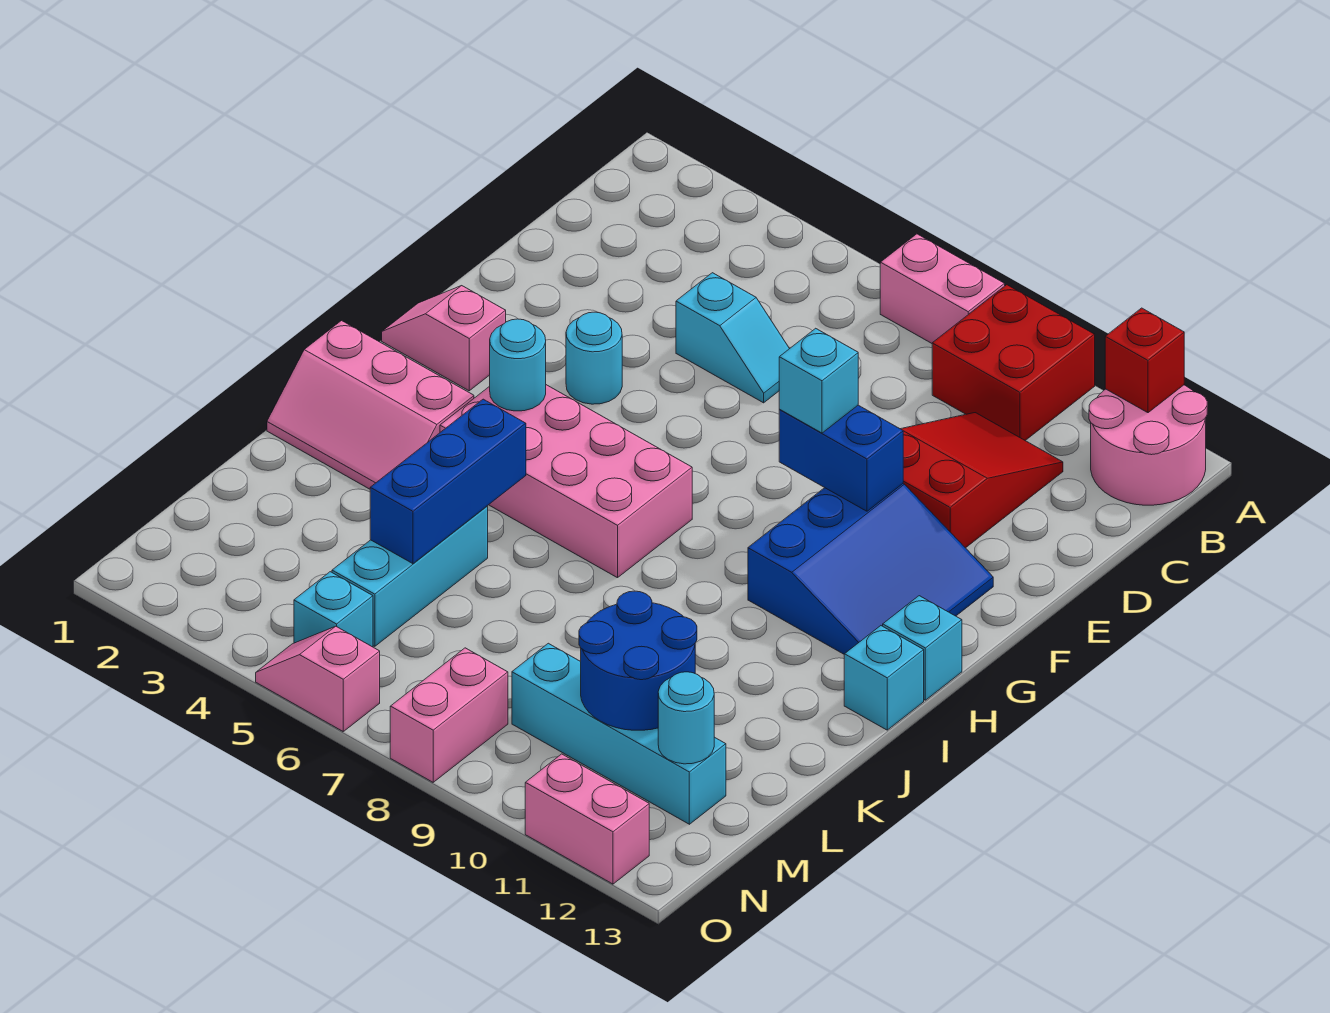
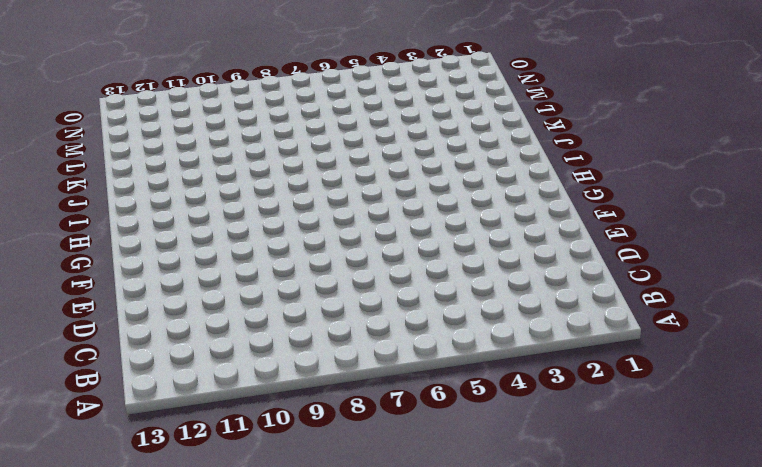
none -> pink 1x2 brick [880,234,1005,343]
none -> red 2x2 brick [932,285,1095,441]
none -> pink 2x2 round brick [1089,385,1207,505]

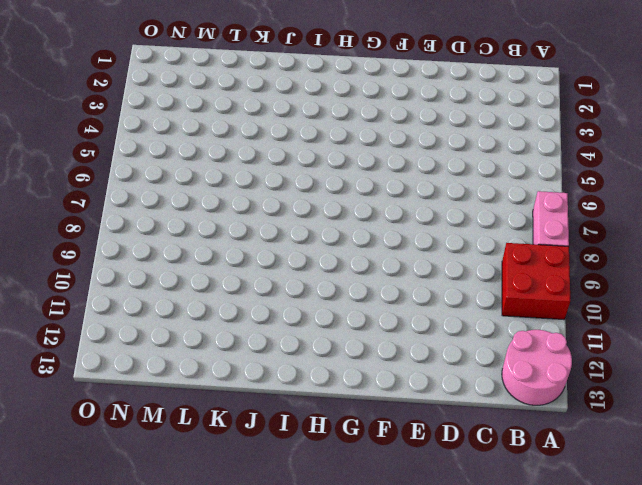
none -> red 2x3 slope [901,413,1063,548]
none -> cyan 1x2 slope [676,273,789,403]
none -> cyan 1x1 round brick [566,312,622,404]

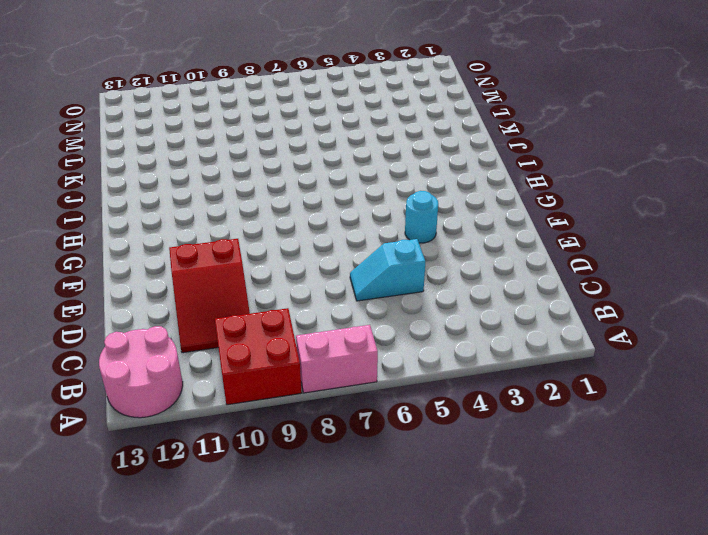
none -> blue 3x3 slope [748,484,993,654]
none -> pink 1x2 slope [382,286,506,391]
none -> pink 2x4 brick [440,385,692,578]

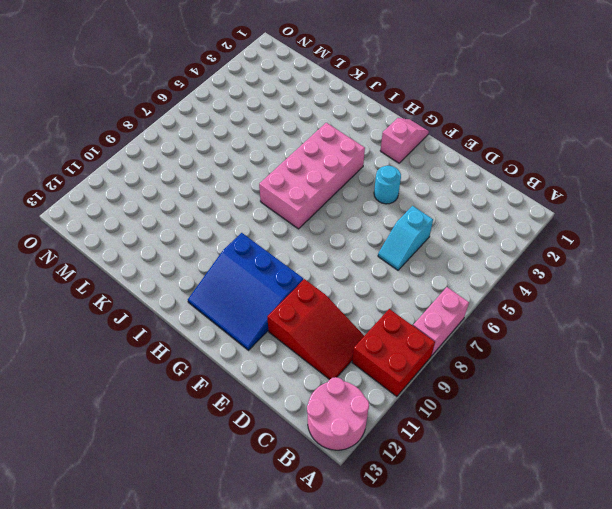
none -> cyan 1x1 brick [883,596,962,700]
none -> pink 2x3 slope [267,321,474,489]
none -> cyan 1x1 brick [844,626,924,730]

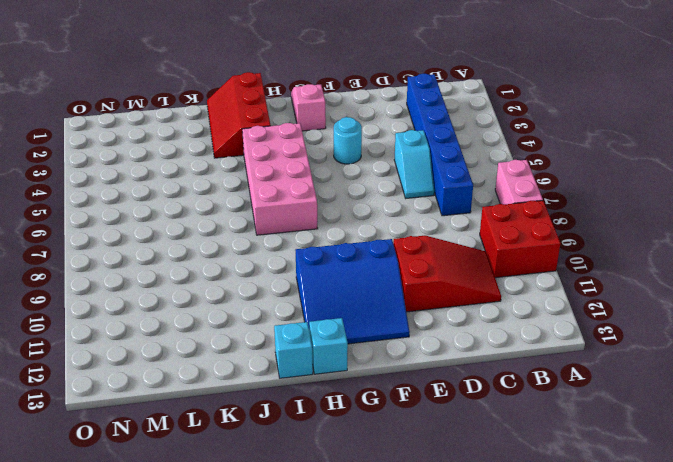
blue 1x6 brick [407,74,473,216] -> none
red 2x3 slope [207,72,271,158] -> pink 2x3 slope [267,321,474,489]
none -> pink 2x2 round brick [1089,385,1207,505]
none -> cyan 1x3 brick [332,506,488,646]
none -> cyan 1x4 brick [512,643,726,824]

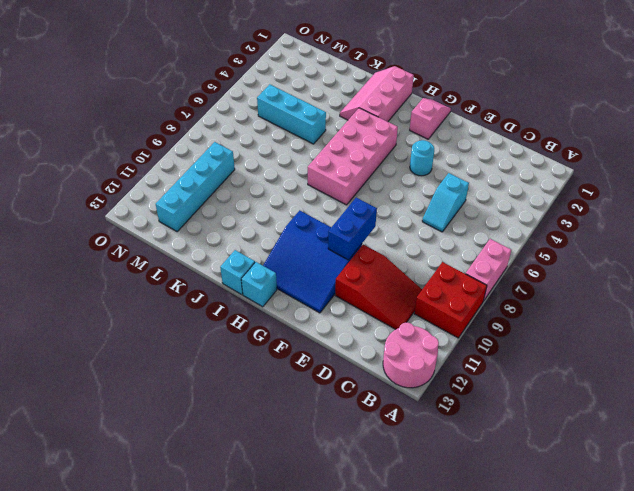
none -> cyan 1x1 brick [294,572,373,647]
none -> pink 1x2 brick [390,648,508,782]
none -> pink 1x2 slope [256,626,380,731]

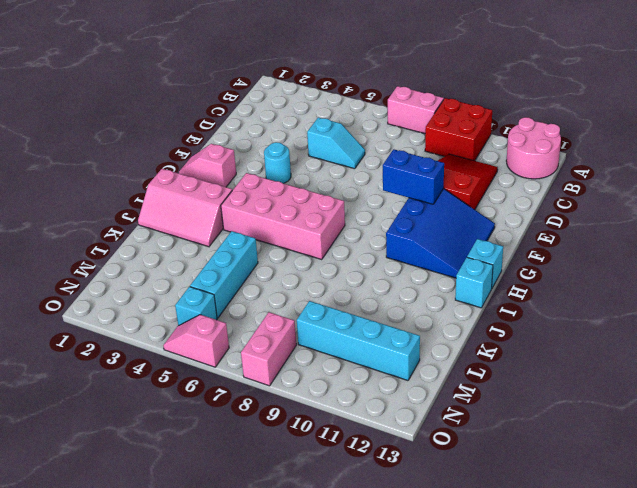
none -> pink 1x2 brick [525,754,649,884]
none -> red 1x1 brick [1105,308,1184,413]
none -> cyan 1x1 round brick [490,319,546,411]

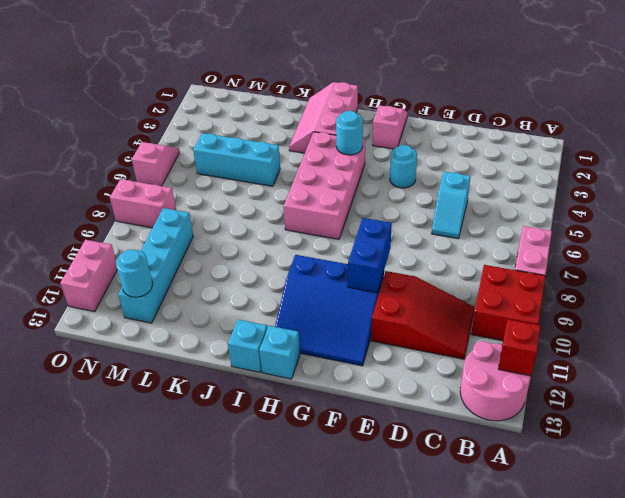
none -> cyan 1x1 brick [294,572,373,647]
none -> blue 1x3 brick [370,399,526,564]
none -> blue 2x2 round brick [579,591,697,730]

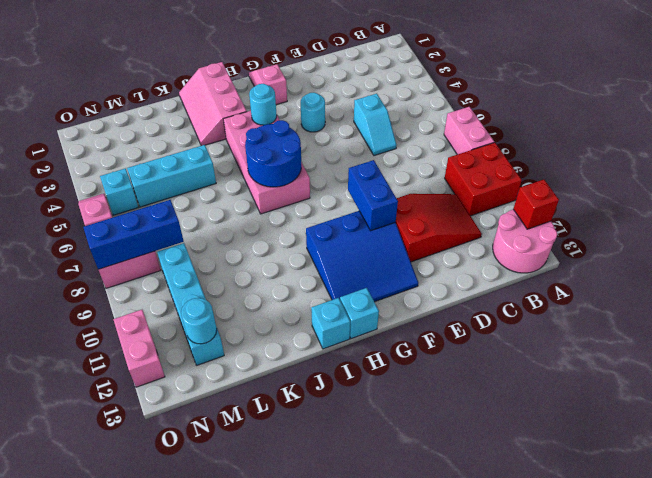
blue 2x2 round brick [245,120,301,187] -> blue 2x2 round brick moved to [579,591,697,730]
blue 1x3 brick [83,200,184,269] -> blue 1x3 brick moved to [370,399,526,564]
none -> cyan 1x1 brick [779,328,858,433]

